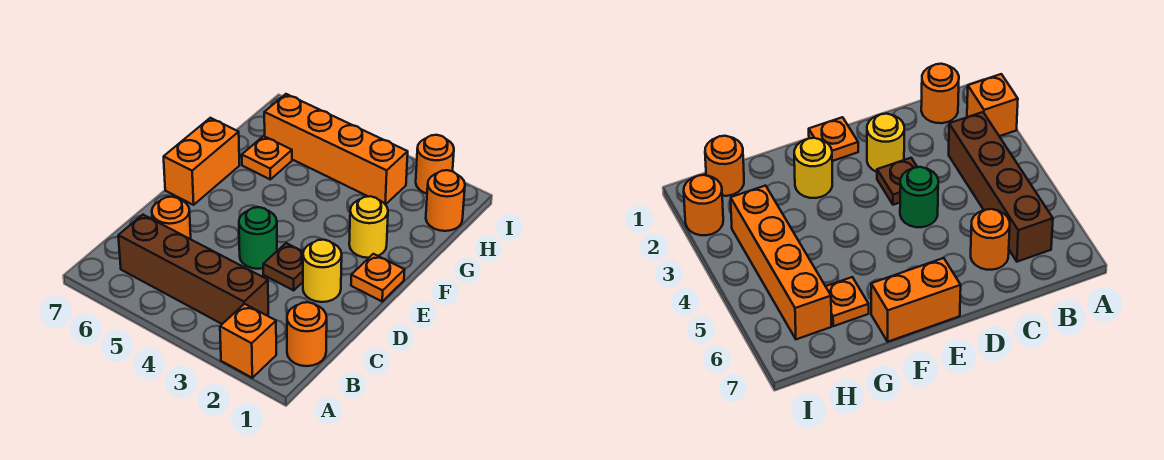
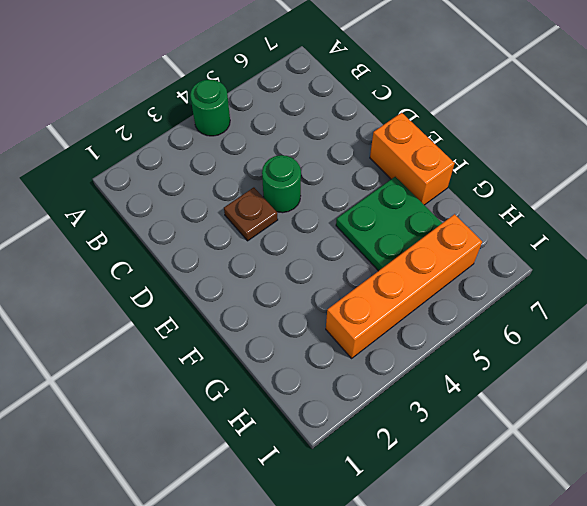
green 1x1 round brick [190,79,230,136] -> none
green 2x2 plate [336,177,442,271] -> orange 1x1 plate [242,136,292,180]
none -> orange 1x1 brick [220,304,276,378]
none -> orange 1x1 round brick [287,302,327,366]
none -> brown 1x4 brick [118,215,268,324]

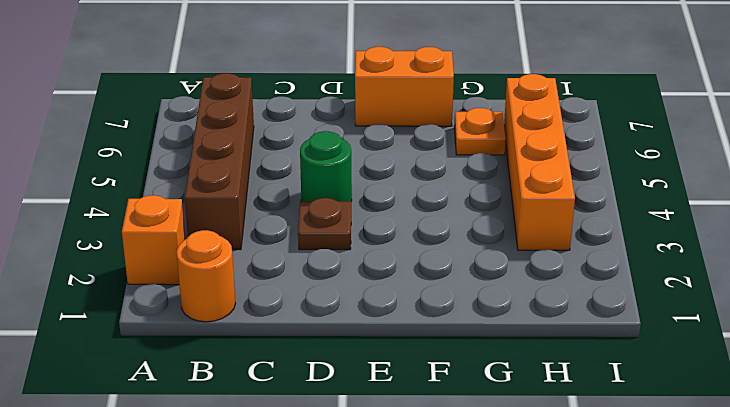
none -> orange 1x1 round brick [152,197,191,239]
none -> yellow 1x1 round brick [303,240,342,302]
none -> orange 1x1 plate [351,254,405,301]

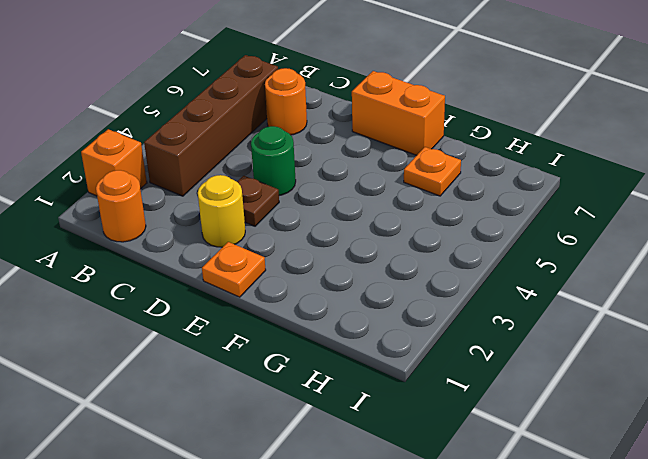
none -> yellow 1x1 round brick [349,196,388,258]
none -> orange 1x1 round brick [426,170,465,231]
none -> orange 1x4 brick [264,94,408,205]

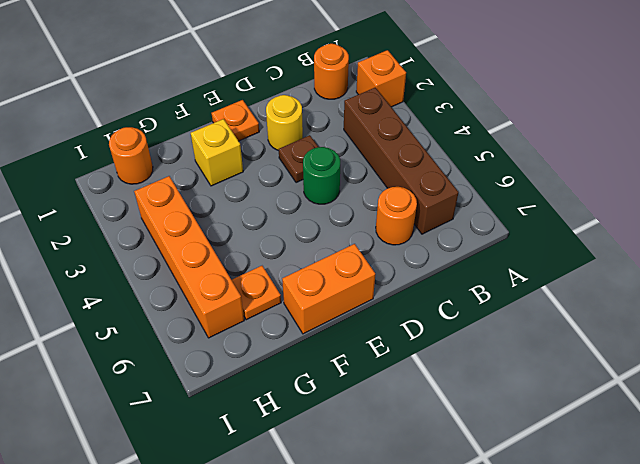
yellow 1x1 brick [191,119,243,186] -> yellow 1x1 round brick [349,196,388,258]
none -> orange 1x1 round brick [416,135,454,193]

